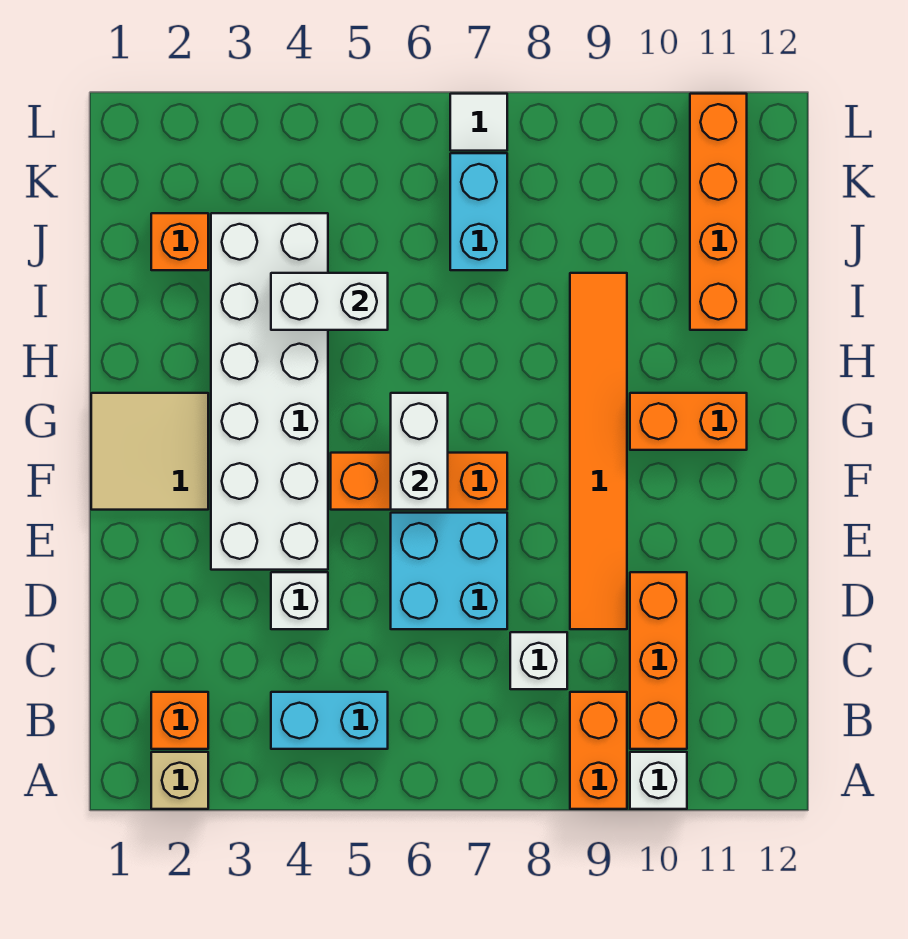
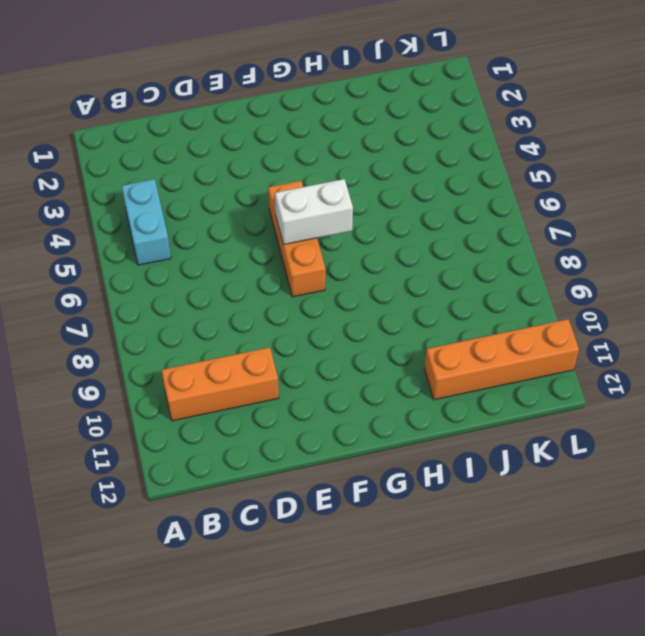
none -> tan 1x1 brick [151,752,208,809]
none -> orange 1x2 brick [570,692,627,809]
none -> white 1x1 brick [630,752,687,809]

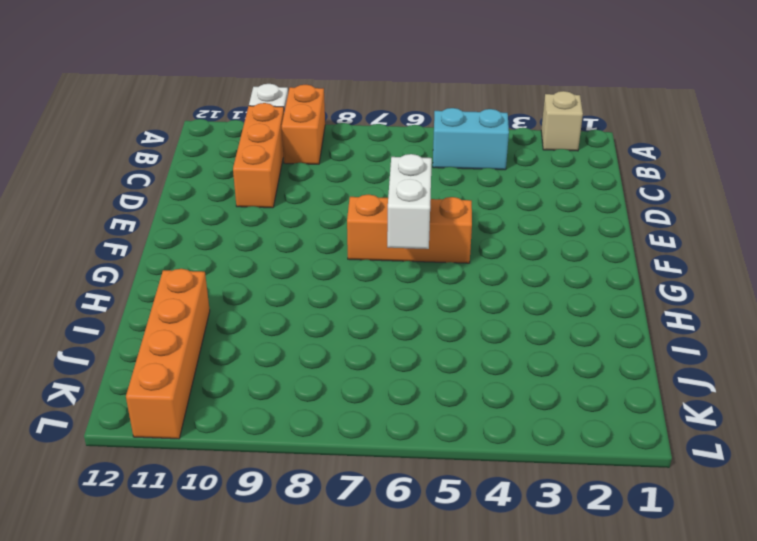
none -> orange 1x1 brick [151,692,208,749]
none -> white 1x1 brick [510,632,567,689]
none -> white 1x1 brick [271,572,328,629]

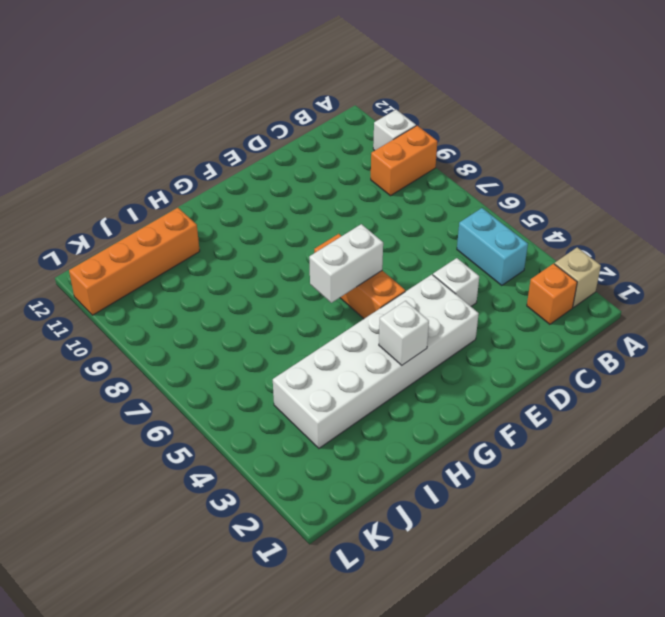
white 1x1 brick [379,301,429,365] -> white 1x1 brick moved to [510,632,567,689]
none -> orange 1x3 brick [630,572,687,749]
none -> cyan 2x2 brick [391,513,507,629]
none -> orange 1x6 tile [570,273,627,629]

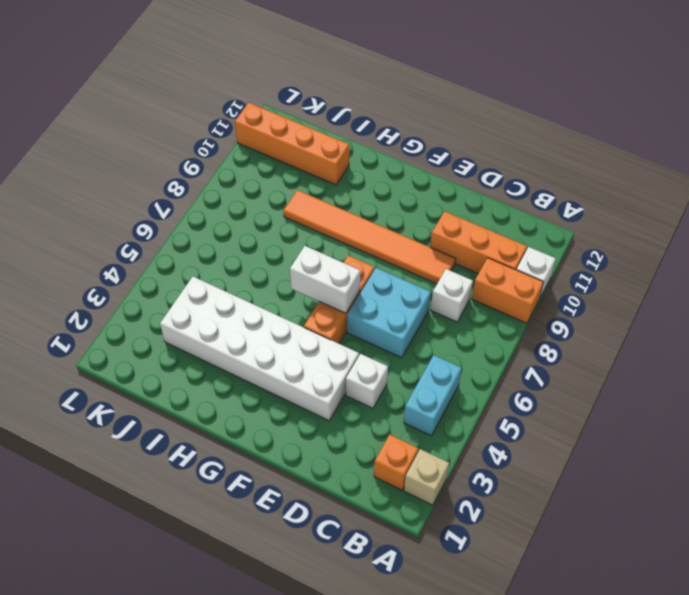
none -> tan 2x2 tile [91,393,208,510]
none -> orange 1x2 brick [630,393,747,450]
none -> orange 1x1 brick [151,213,208,270]

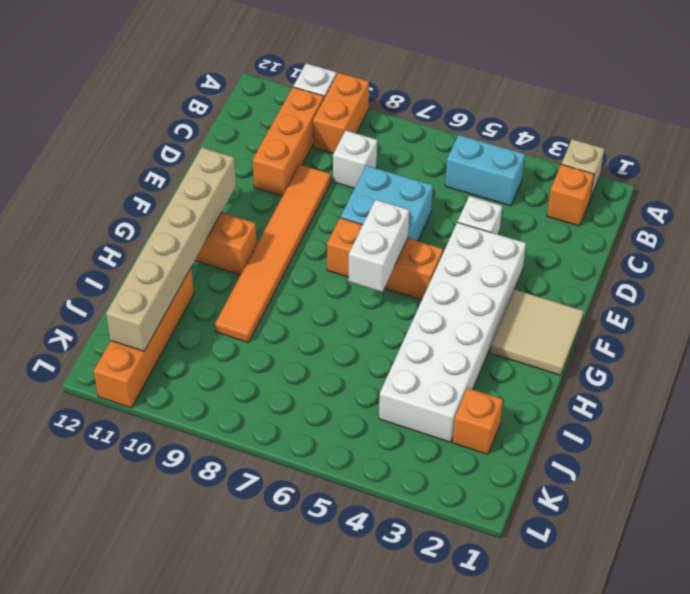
tan 1x6 brick [106,148,236,351] -> none
none -> cyan 1x2 brick [450,153,507,270]
none -> white 1x1 tile [450,94,507,151]
none -> white 1x2 brick [271,273,388,330]

